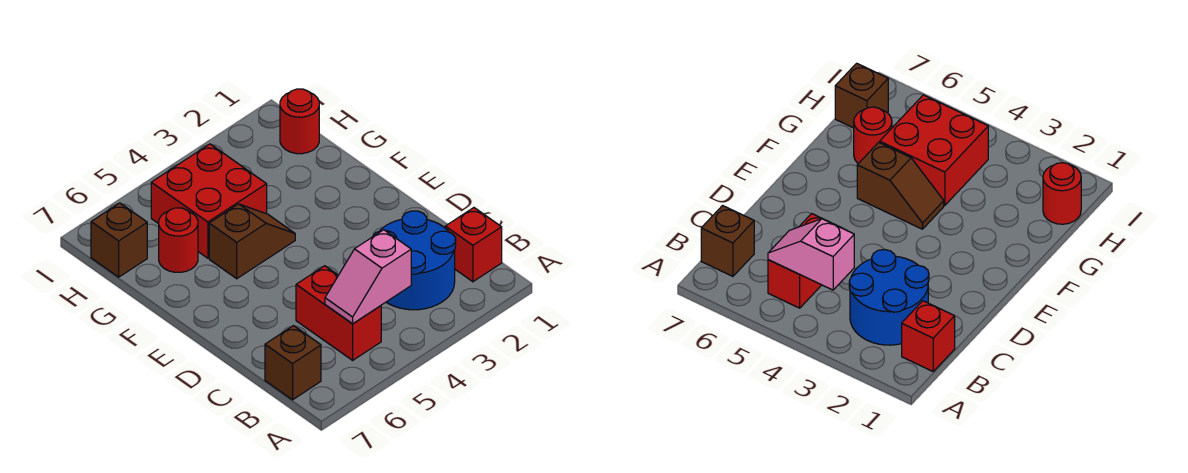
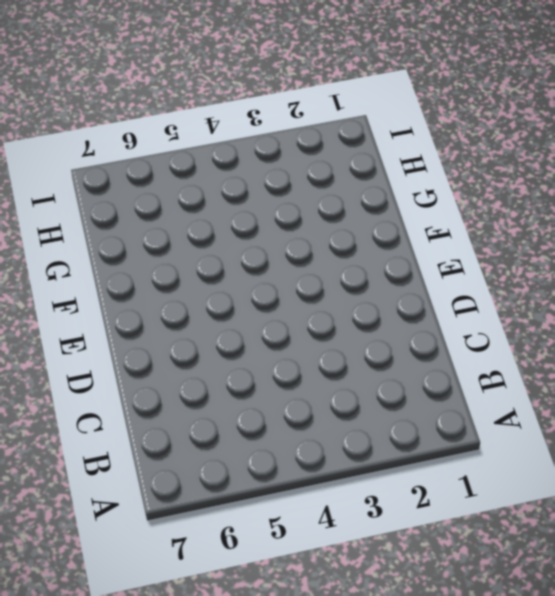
none -> red 1x1 brick [445,208,502,282]
none -> blue 2x2 round brick [372,211,456,310]

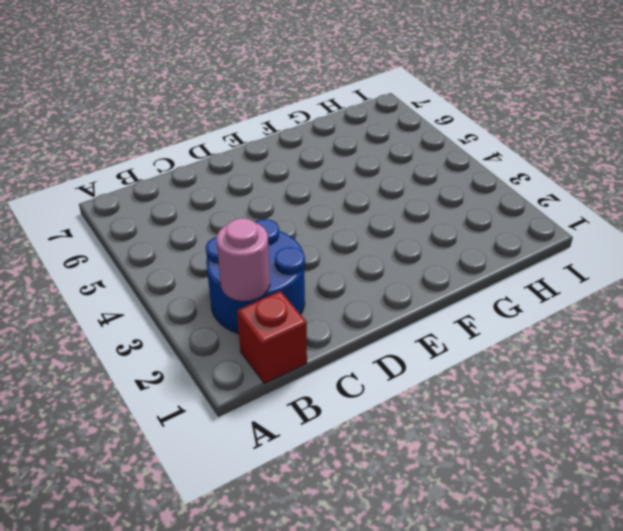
pink 1x1 round brick [217,218,270,301] -> none
none -> red 1x2 brick [296,266,381,360]
none -> brown 1x1 brick [265,326,321,400]

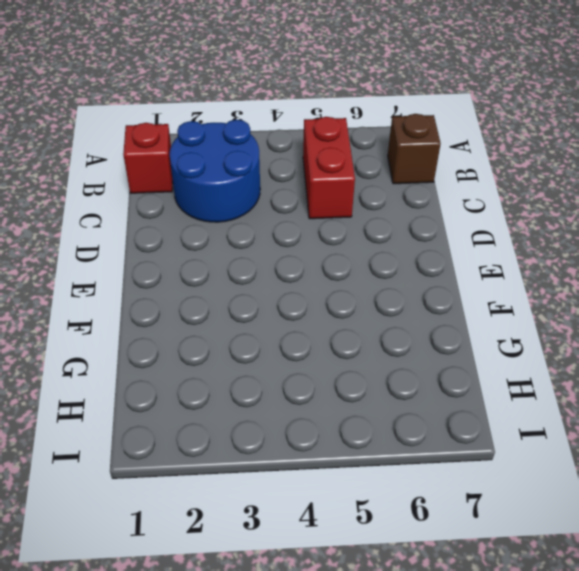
none -> brown 1x2 slope [209,204,295,279]
none -> red 2x2 brick [151,144,267,258]

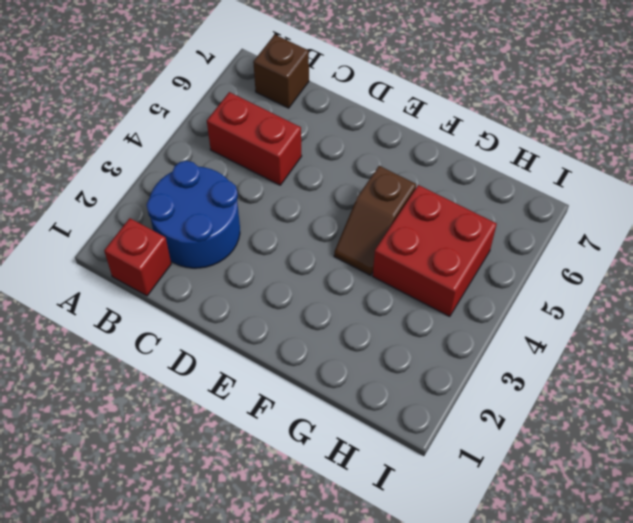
none -> red 1x1 round brick [159,208,198,272]
none -> red 1x1 round brick [280,89,319,154]

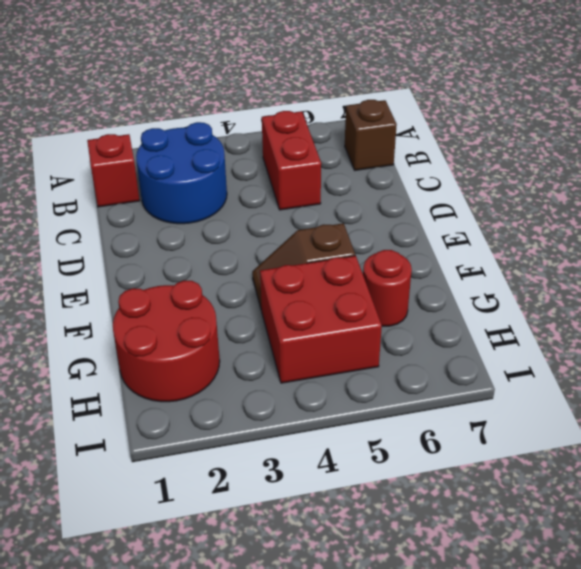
red 2x2 round brick [113,281,220,402] -> red 1x1 round brick [280,89,319,154]
none -> brown 1x1 brick [91,203,147,277]
none -> pink 1x2 slope [325,230,411,324]

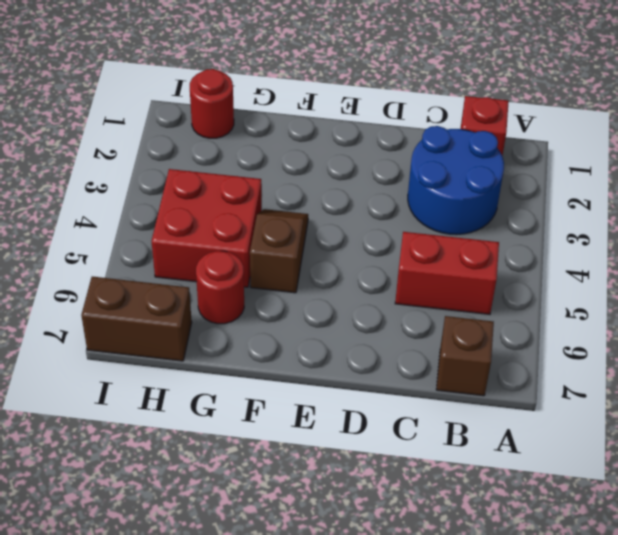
brown 1x2 brick [81,277,192,361] -> brown 1x1 brick [91,203,147,277]
none -> pink 1x2 slope [325,230,411,324]

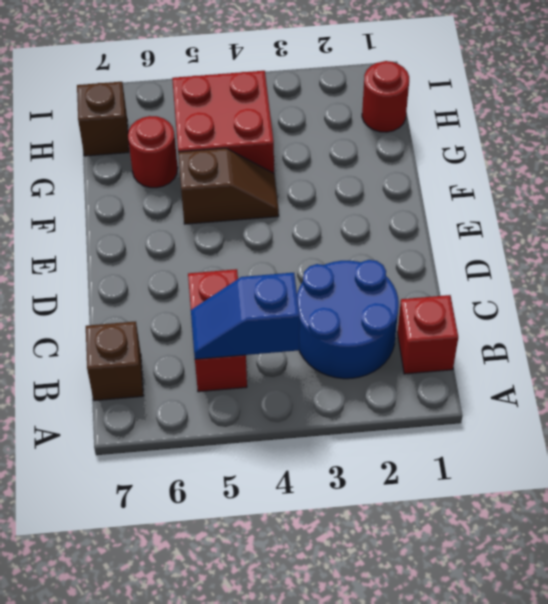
blue 1x2 slope [191,273,300,359] -> pink 1x2 slope [325,230,411,324]

